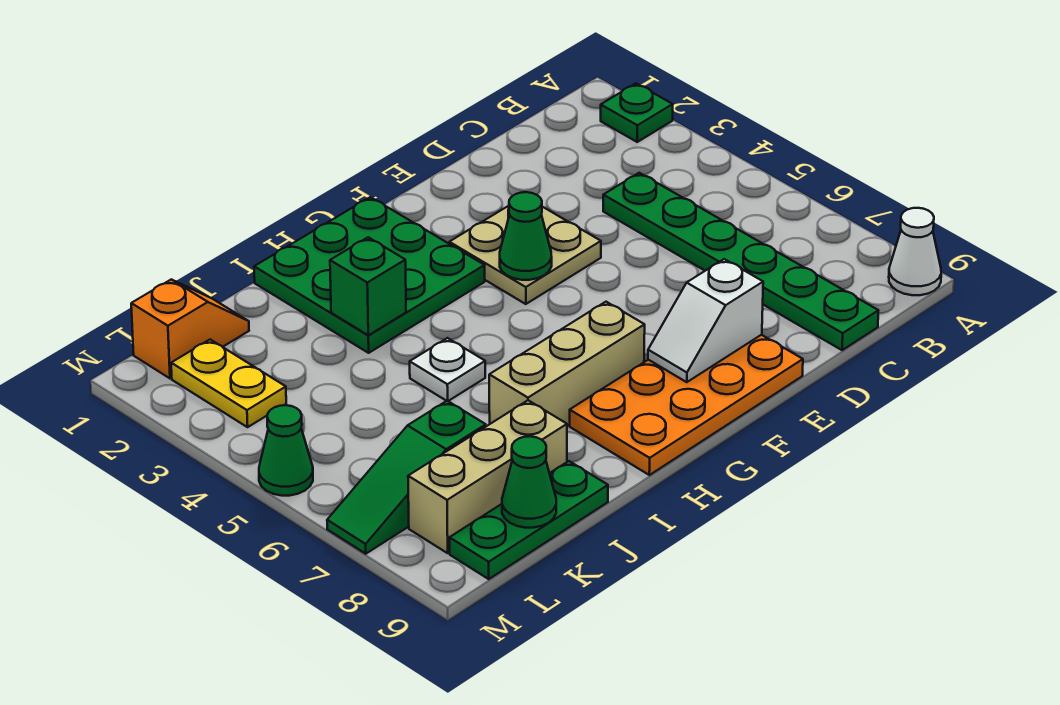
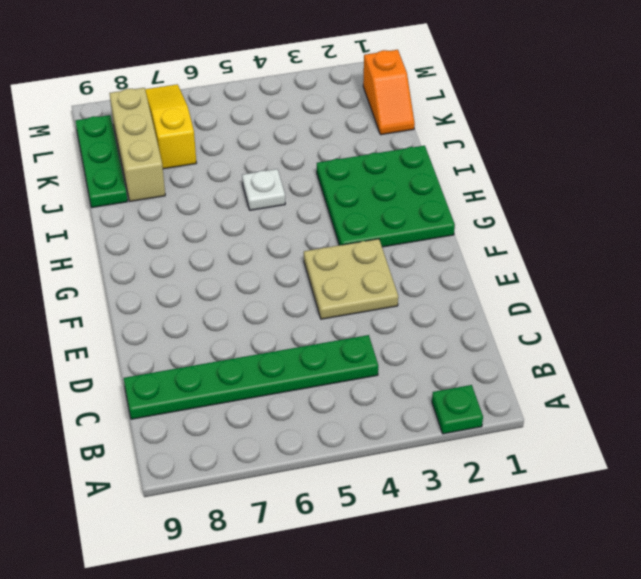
yellow 1x3 slope [145,84,196,169] -> green 1x3 slope [327,401,486,554]
none -> white 1x1 cone [889,208,941,295]
none -> orange 2x4 plate [570,335,803,475]
none -> tan 1x3 brick [489,302,645,426]

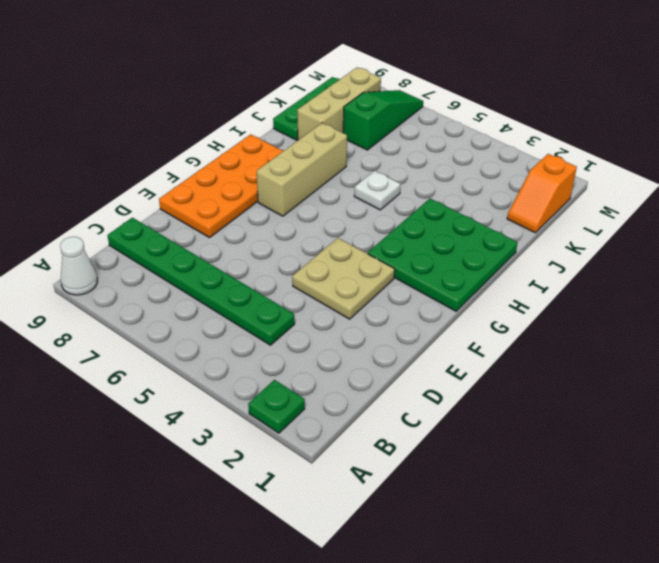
none -> yellow 1x2 plate [171,340,286,427]
none -> green 1x1 cone [259,405,313,496]
none -> white 1x2 slope [648,259,763,382]

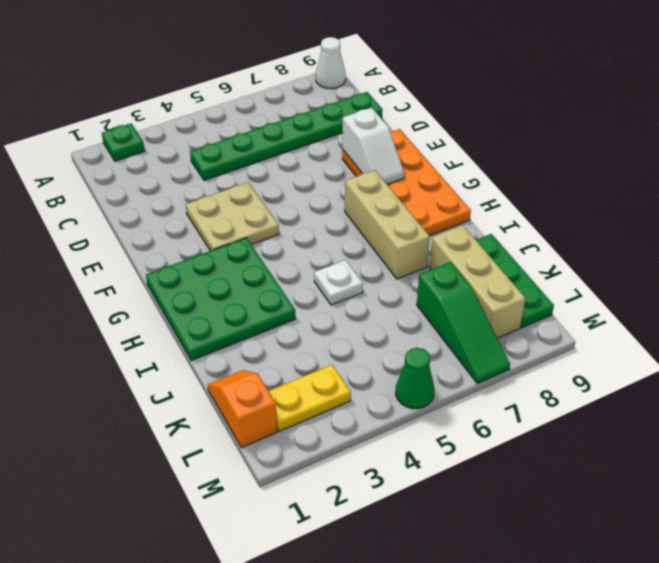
none -> green 1x1 cone [500,192,552,280]
none -> green 1x1 brick [330,237,406,335]
none -> green 1x1 cone [502,436,556,528]

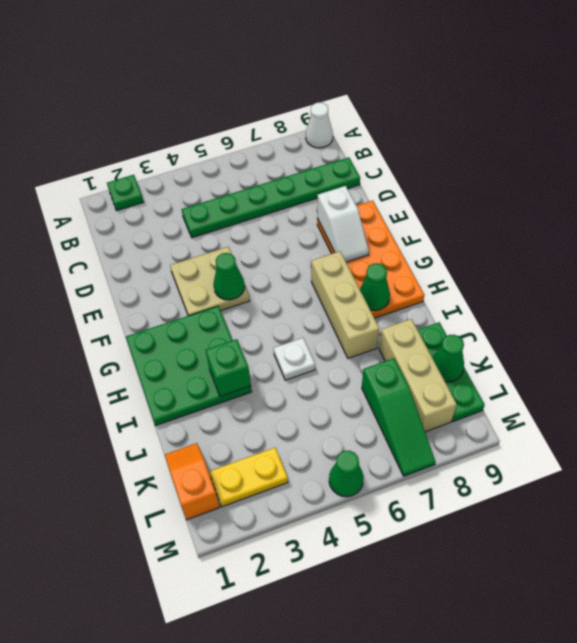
green 1x1 cone [360,263,390,311] -> none

